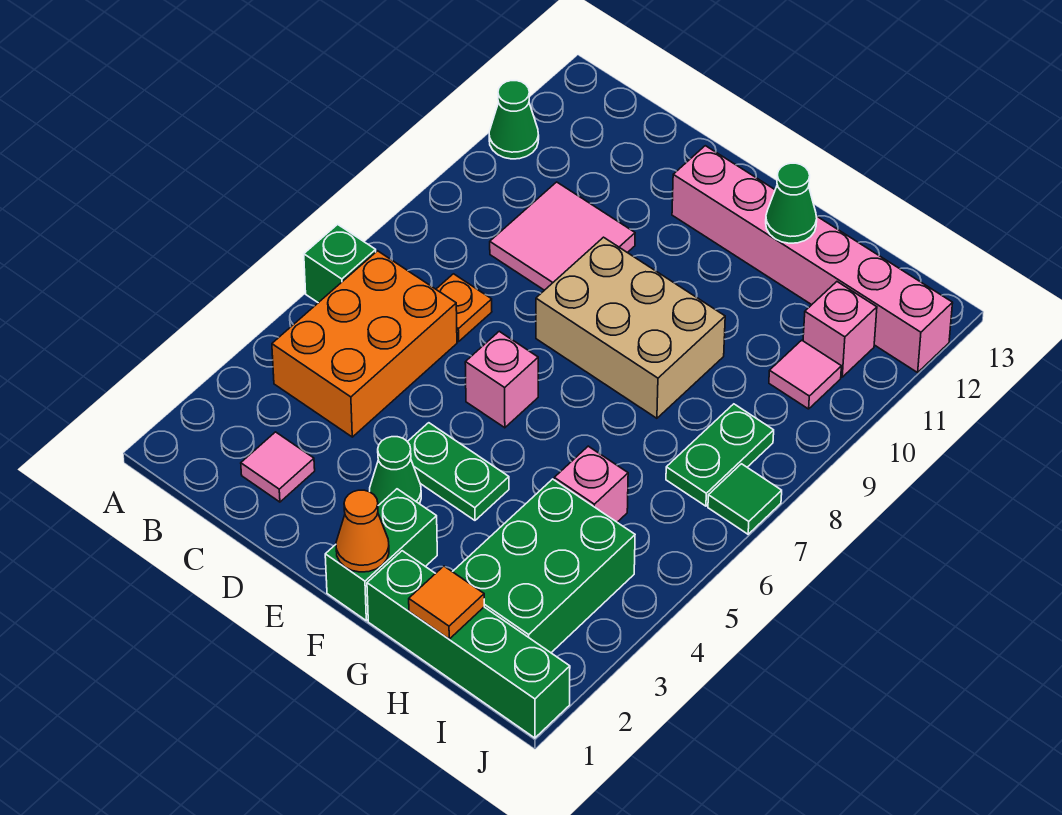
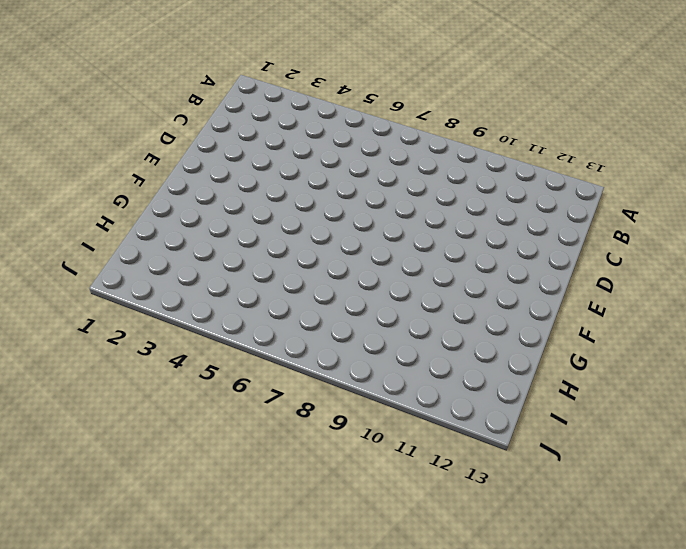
none -> green 1x1 brick [304,224,376,303]
none -> green 1x1 cone [489,81,539,159]
none -> orange 2x3 brick [272,251,457,437]

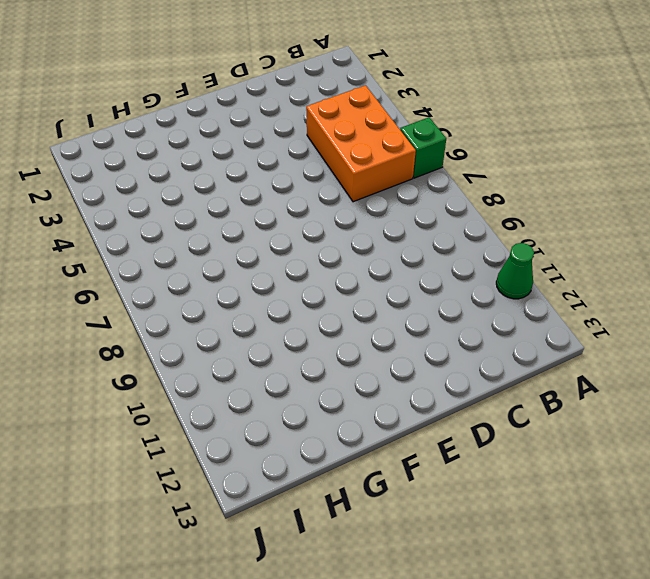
none -> pink 1x1 tile [241,432,315,502]
none -> orange 1x1 plate [436,274,492,342]
none -> pink 2x2 tile [490,182,635,290]

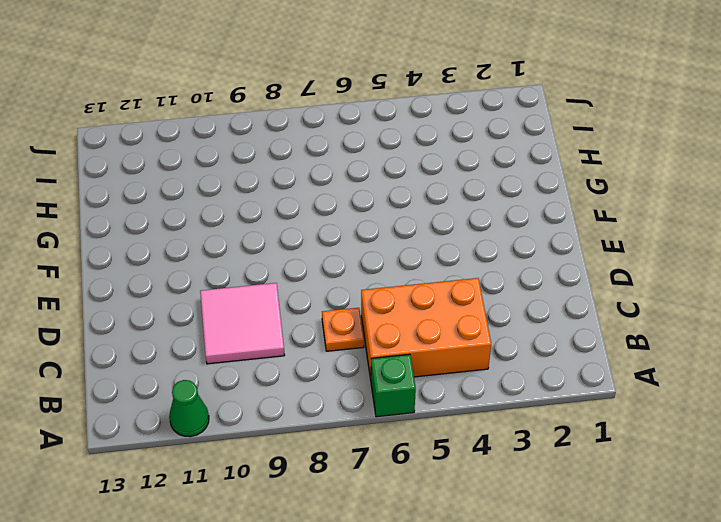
none -> pink 1x1 tile [241,432,315,502]
none -> green 1x1 cone [370,437,421,505]
none -> green 1x2 plate [408,423,509,520]

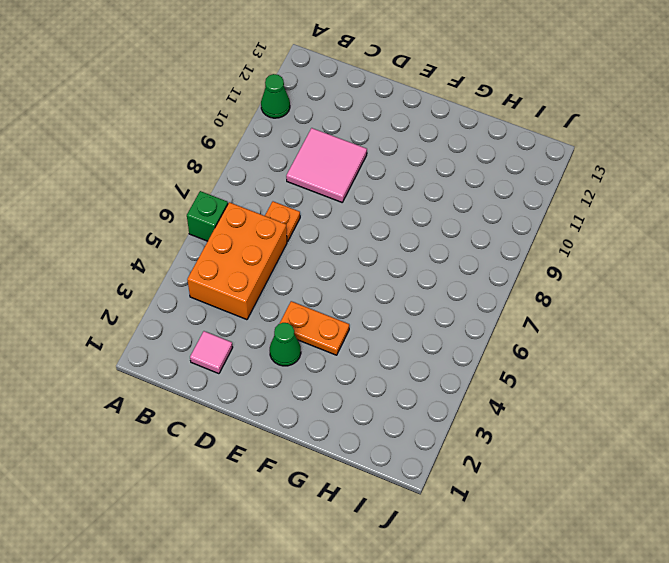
orange 1x2 plate [280,301,349,355] -> green 1x2 plate [408,423,509,520]
none -> pink 1x1 brick [465,331,538,428]
none -> tan 2x3 brick [536,237,725,418]
none -> pink 1x6 brick [672,146,953,372]

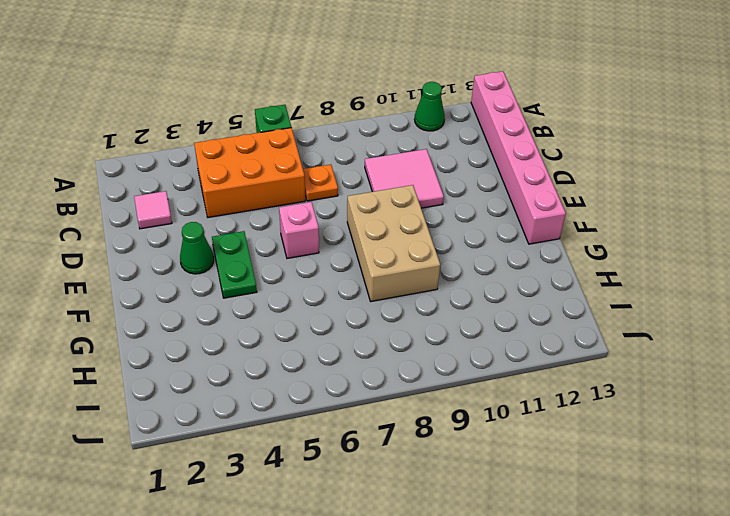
pink 1x6 brick [471,71,566,244] -> pink 1x6 brick moved to [672,146,953,372]
none -> green 1x2 brick [325,489,437,621]
none -> green 1x4 brick [367,551,570,738]
none -> green 2x3 brick [453,479,635,653]

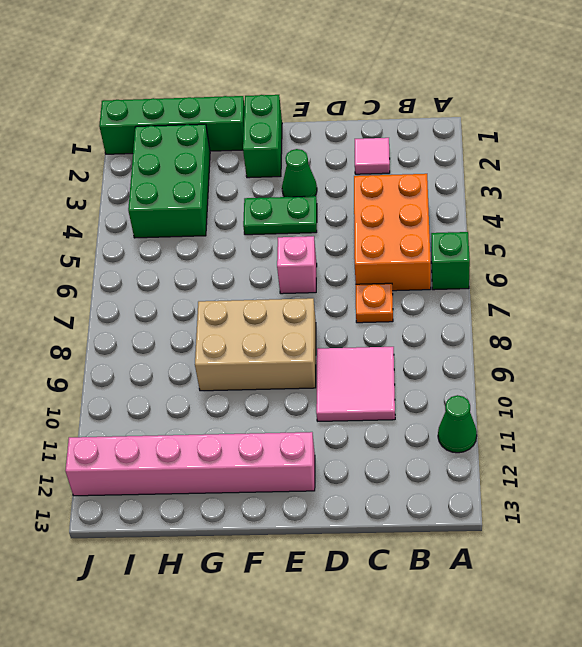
none -> pink 1x1 brick [554,446,628,522]
none -> green 1x2 plate [666,404,774,506]
none -> pink 1x1 tile [769,340,841,409]

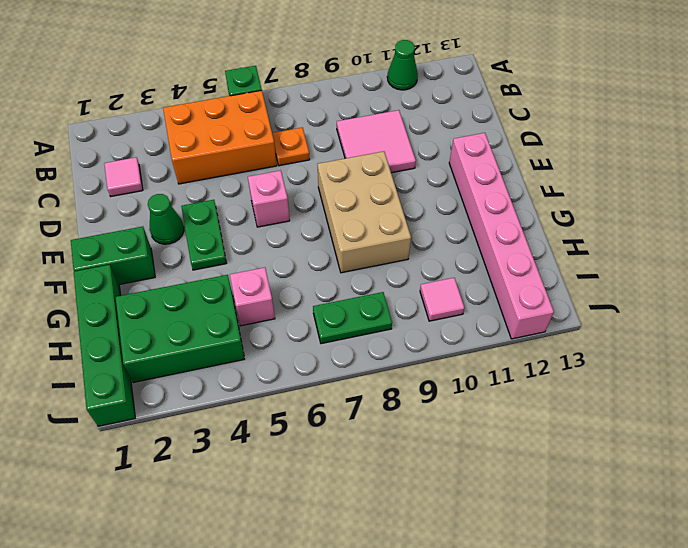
none -> pink 1x1 brick [803,282,877,377]
none -> green 1x1 tile [708,464,782,534]
none -> orange 1x1 cone [336,490,389,572]

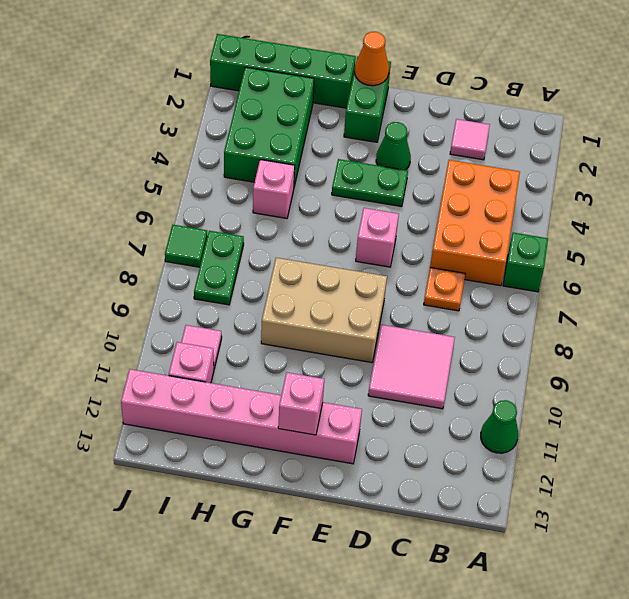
pink 1x1 brick [278,373,324,435] -> none
none -> green 1x1 cone [766,163,817,243]
none -> orange 1x1 tile [409,566,484,639]

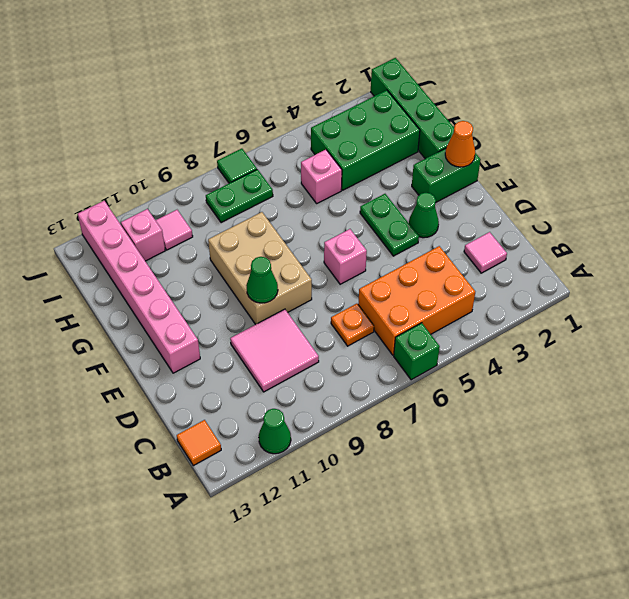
orange 1x1 tile [177,420,221,466] -> orange 1x1 tile moved to [409,566,484,639]
green 1x1 cone [246,257,278,303] -> green 1x1 cone moved to [766,163,817,243]

